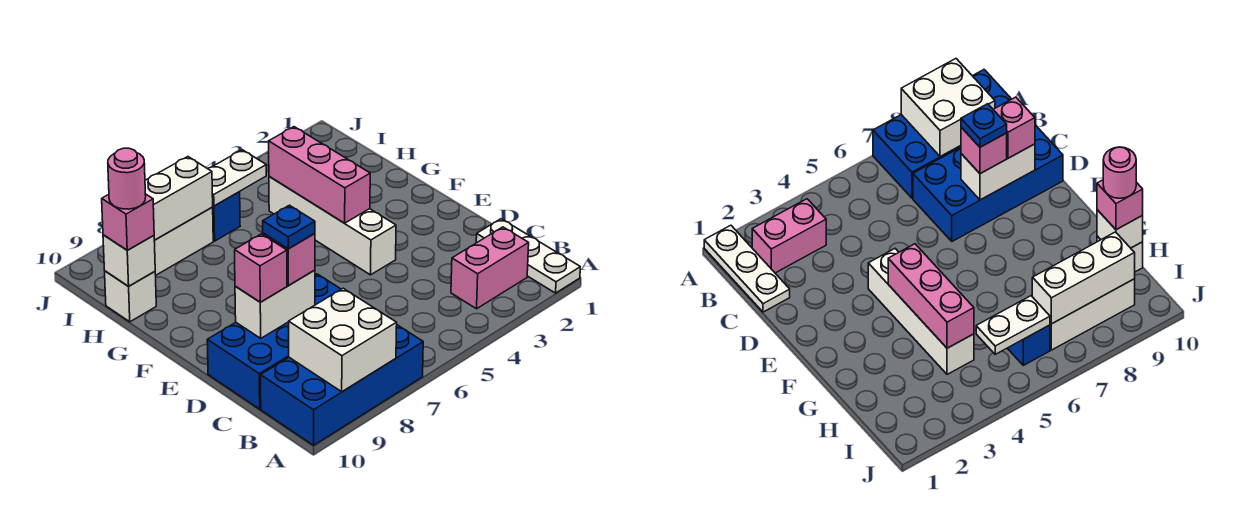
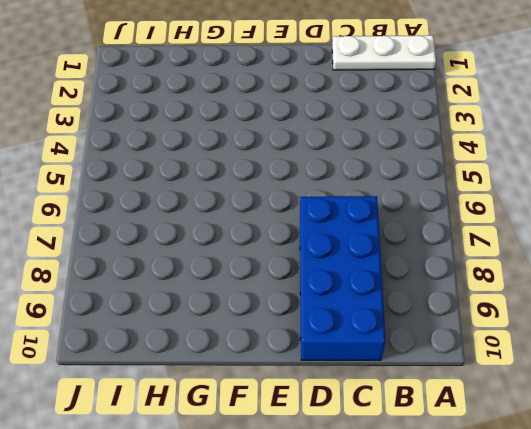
none -> blue 2x4 brick [261,325,423,445]
none -> pink 1x2 brick [451,227,529,309]
none -> white 1x4 brick [269,177,396,275]

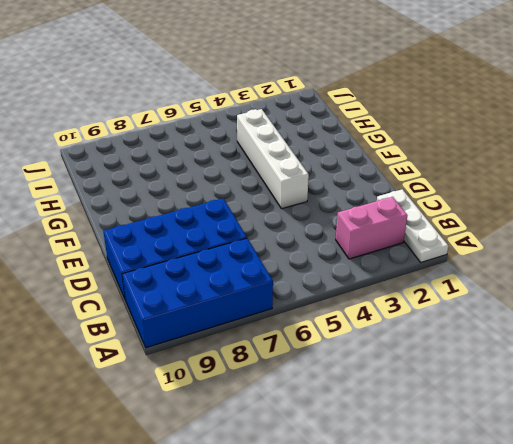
none -> white 1x1 brick [105,271,156,322]
none -> blue 1x1 brick [213,192,240,241]
none -> white 1x3 brick [154,207,213,275]

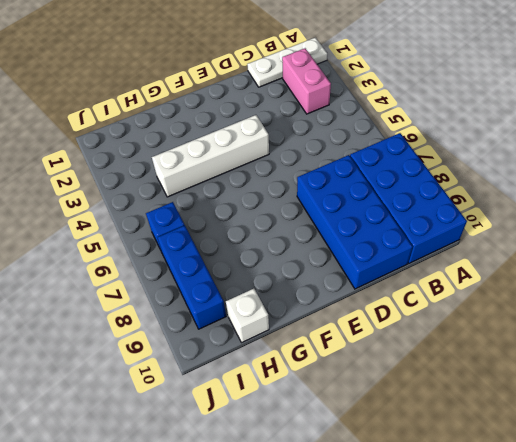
blue 1x3 brick [157,226,226,329] -> white 1x3 brick [154,207,213,275]
none -> white 2x2 brick [289,288,397,392]
none -> white 1x2 brick [235,270,315,338]
none -> pink 1x3 brick [269,127,370,223]

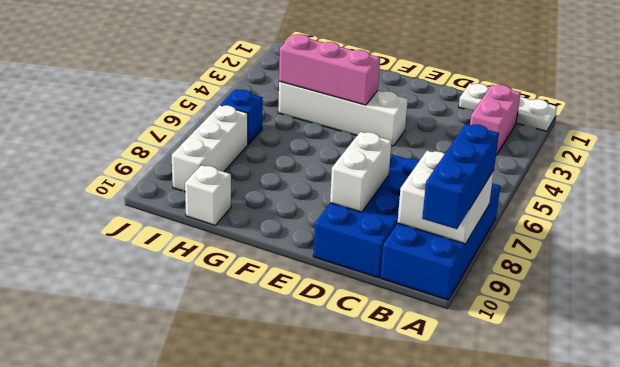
blue 1x3 brick [422,124,499,229] -> none
none -> white 1x1 brick [103,235,155,286]
none -> white 1x2 plate [207,150,266,206]
none -> white 1x3 brick [145,157,213,240]

